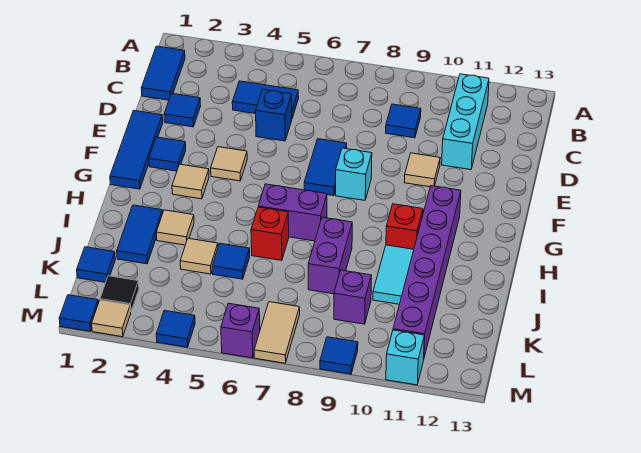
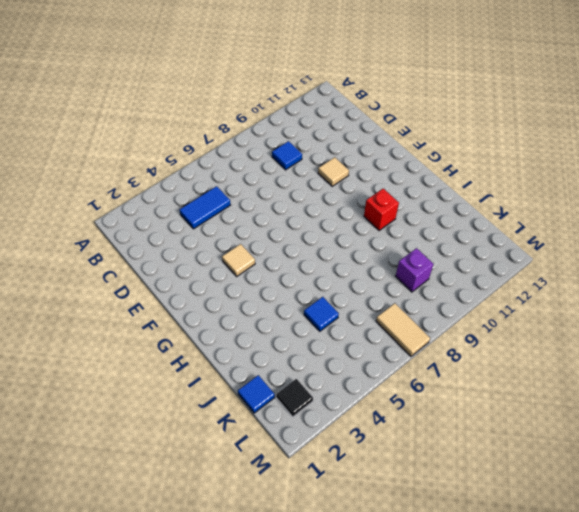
none -> blue 1x2 tile [141,46,185,100]
none -> cyan 1x3 brick [442,74,489,170]
none -> blue 1x1 tile [164,93,201,127]
none -> blue 1x1 brick [256,90,292,141]

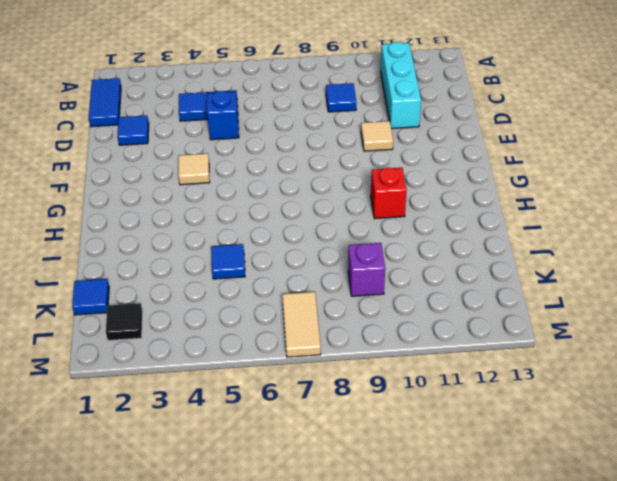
none -> blue 1x3 tile [110,110,163,189]
none -> blue 1x2 tile [304,139,347,196]
none -> blue 1x1 tile [149,137,186,171]
none -> cyan 1x1 brick [336,148,372,200]

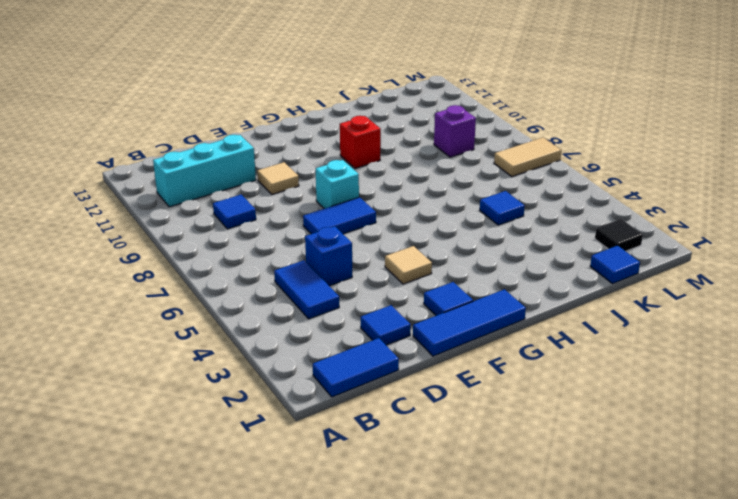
none -> tan 1x1 tile [172,164,209,199]
none -> purple 1x6 brick [393,186,461,357]
none -> purple 1x2 brick [258,184,327,241]
none -> blue 1x2 tile [117,205,163,264]

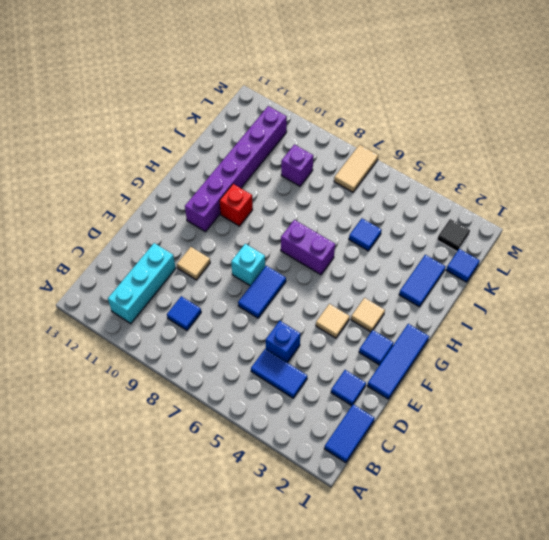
none -> tan 1x1 tile [156,210,194,245]
none -> red 1x1 brick [251,207,289,260]
none -> purple 1x2 brick [308,217,352,294]
none -> cyan 1x2 tile [373,245,414,304]

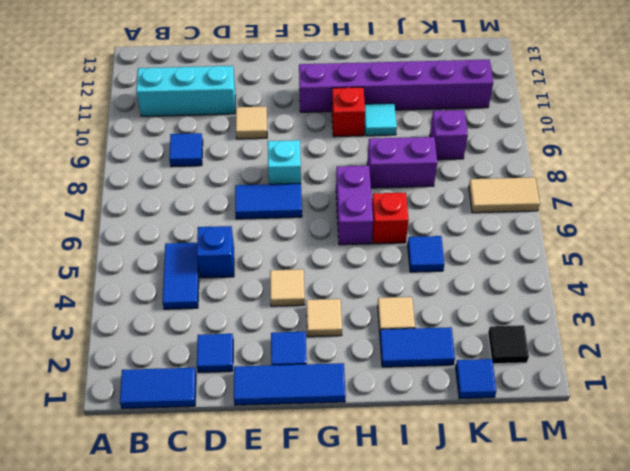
cyan 1x1 tile [365,103,397,136] -> cyan 1x2 tile [373,245,414,304]
none -> tan 1x1 tile [180,238,218,274]
none -> blue 1x1 tile [59,295,98,331]
none -> tan 1x1 tile [92,300,131,337]
none -> blue 1x1 tile [156,310,195,347]

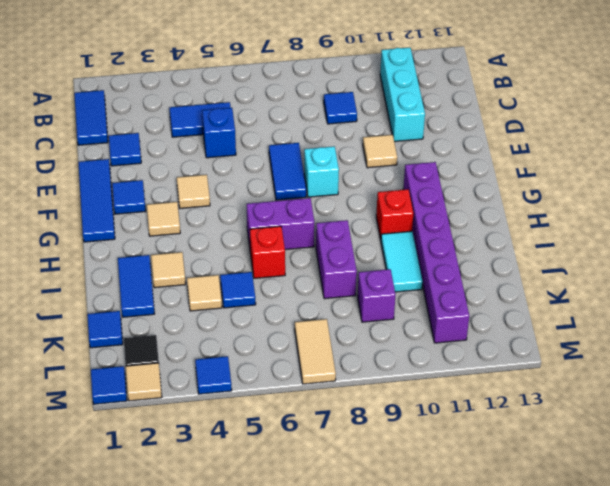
none -> purple 1x1 brick [221,303,260,358]
none -> blue 1x1 tile [320,337,358,374]
none -> cyan 1x1 brick [386,330,424,385]

